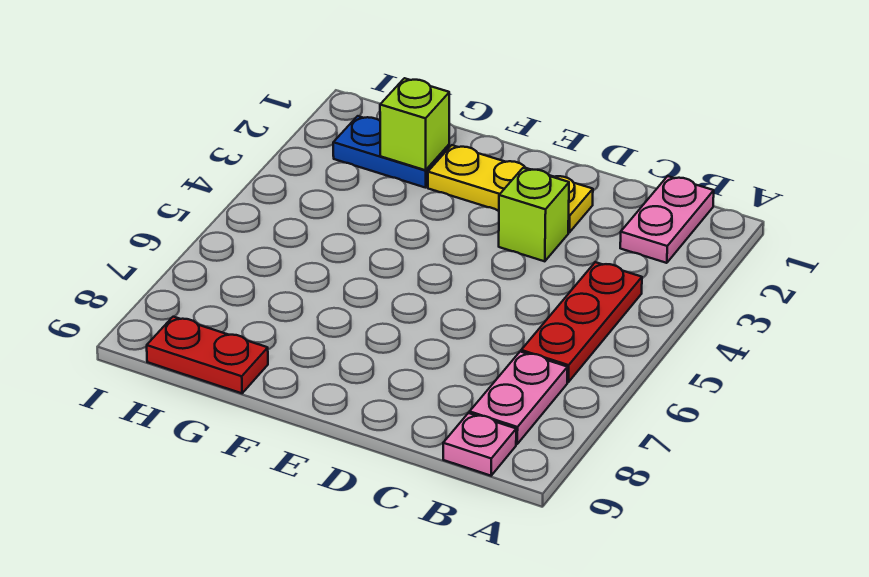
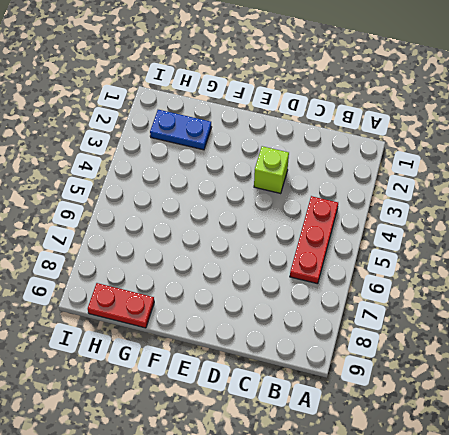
none -> pink 1x2 plate [620,176,714,263]
none -> pink 1x2 plate [470,352,568,444]

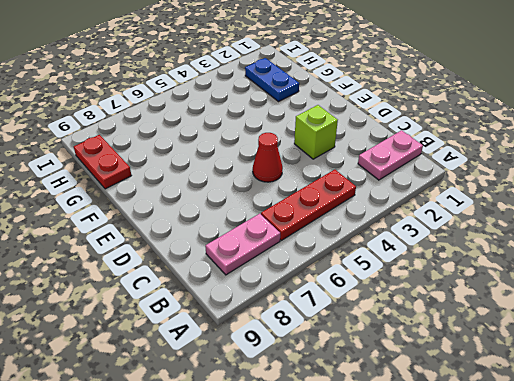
red 1x1 cone [253,133,283,182] -> none
none -> pink 1x1 plate [443,413,516,476]
none -> yellow 1x3 plate [428,145,593,232]

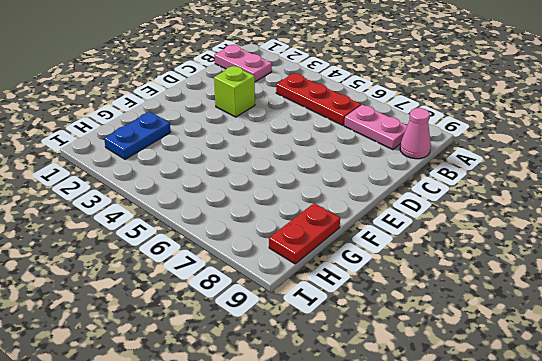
pink 1x1 cone [400,108,431,159] -> pink 1x1 plate [443,413,516,476]
none -> yellow 1x3 plate [428,145,593,232]
none -> lime 1x1 brick [380,78,449,170]

